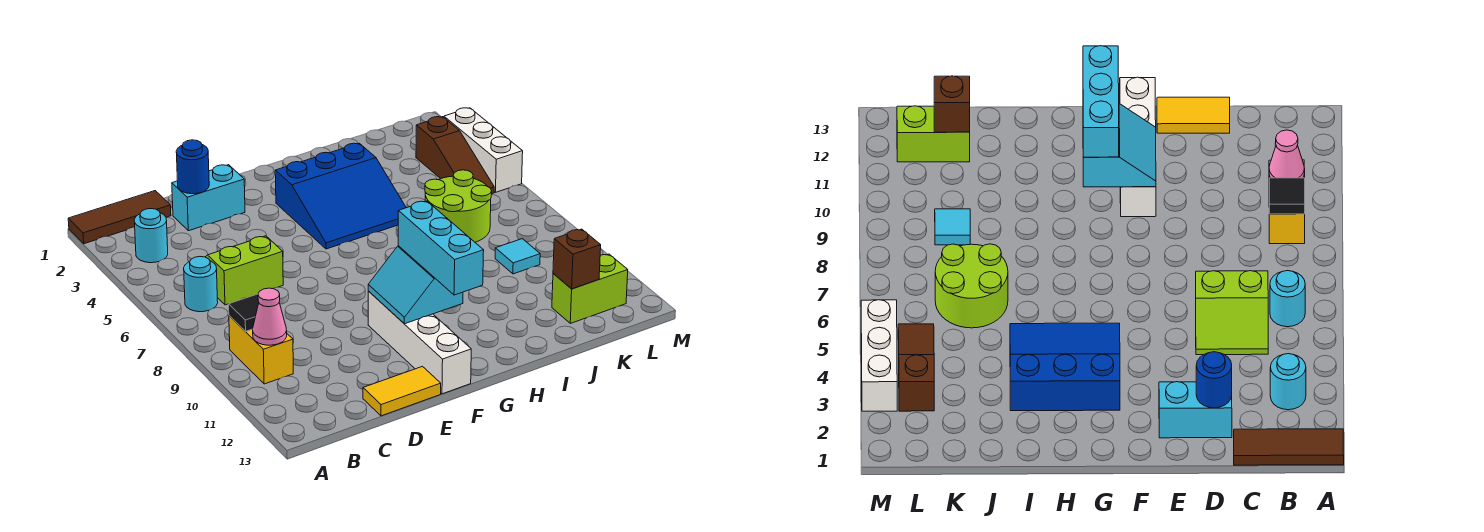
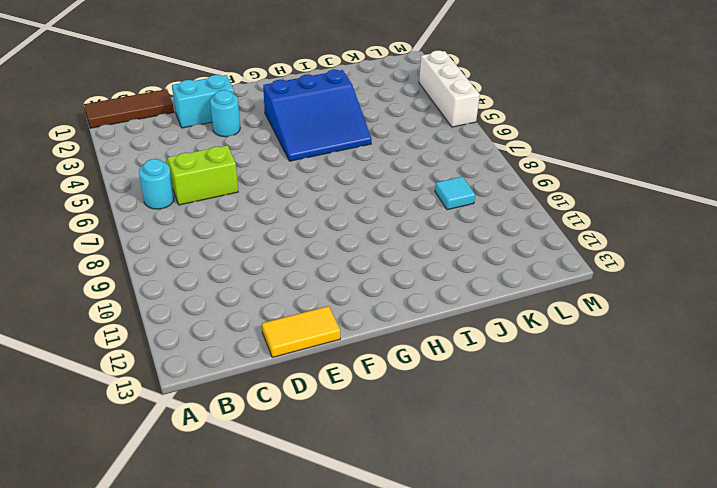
cyan 1x1 round brick [210,90,240,137] -> cyan 1x1 round brick moved to [134,209,168,263]
none -> yellow 1x2 brick [229,316,293,384]
none -> white 1x4 brick [368,291,471,394]
none -> lime 2x2 round brick [425,170,492,242]

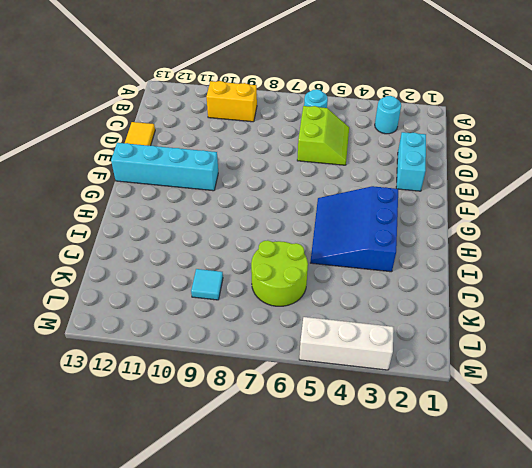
cyan 1x4 brick [111,143,218,191] -> white 1x4 brick [368,291,471,394]
none -> brown 1x3 tile [68,191,171,244]
none -> lime 1x2 brick [552,254,628,323]
none -> brown 1x3 slope [416,117,494,194]

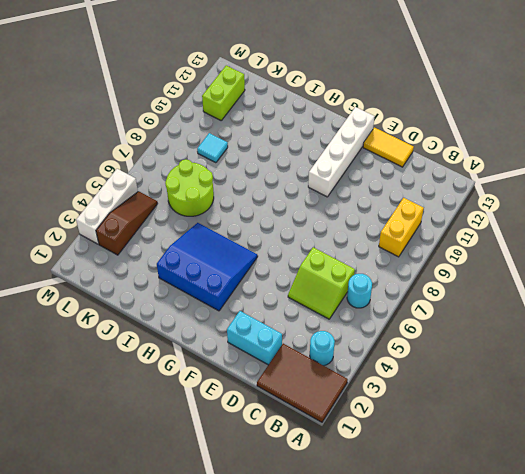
brown 2x3 tile [257,344,348,422] -> brown 1x3 tile [68,191,171,244]
lime 1x2 brick [202,65,245,120] -> lime 1x2 brick turned to [552,254,628,323]
none -> black 1x1 tile [229,294,259,331]
none -> pink 1x1 cone [253,288,287,345]
none -> blue 1x1 round brick [176,140,209,194]

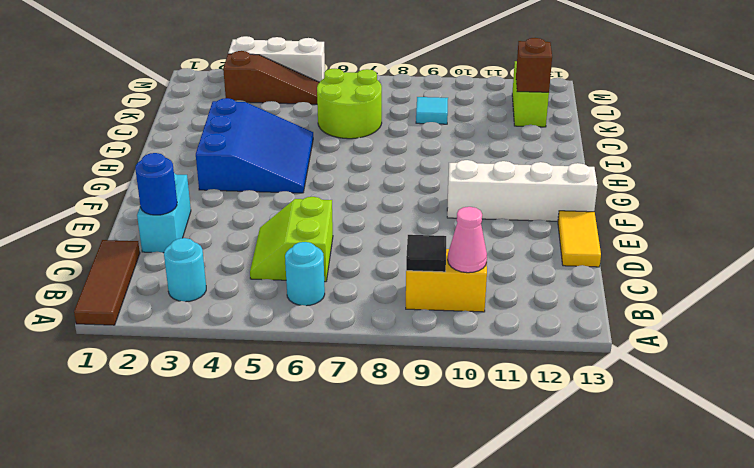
none -> cyan 2x2 slope [368,246,463,324]
none -> cyan 1x3 brick [398,201,484,295]

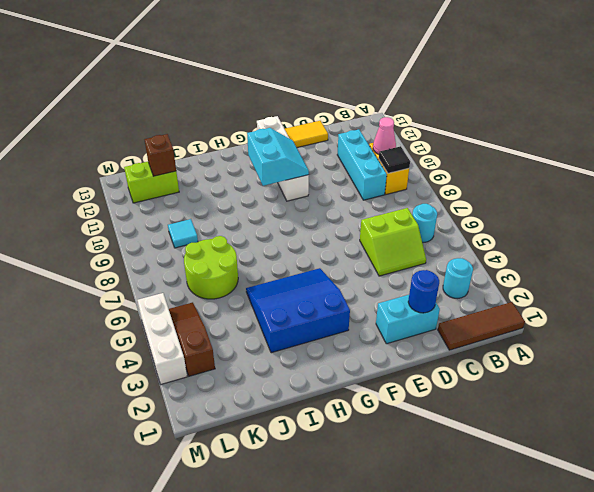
cyan 1x3 brick [337,129,387,200] -> cyan 1x3 brick moved to [398,201,484,295]

